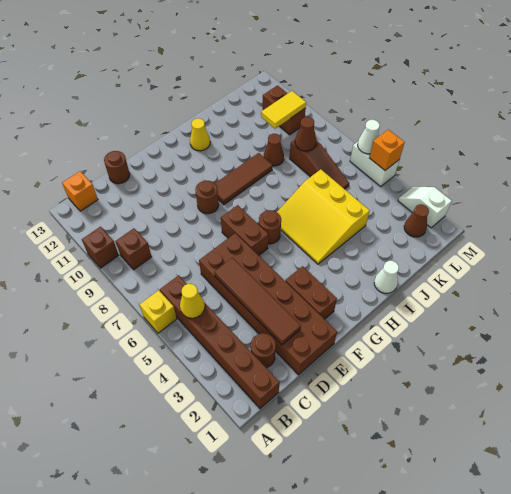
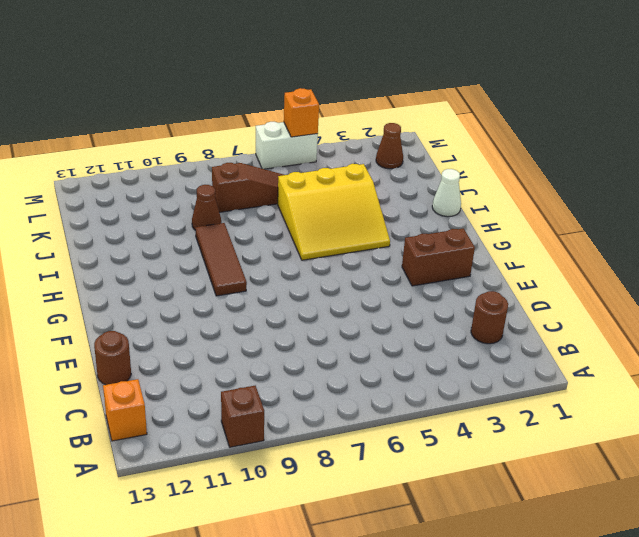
none -> yellow 1x1 brick [139,290,177,333]
none -> brown 1x6 brick [160,275,280,409]
none -> brown 1x1 brick [116,229,152,270]

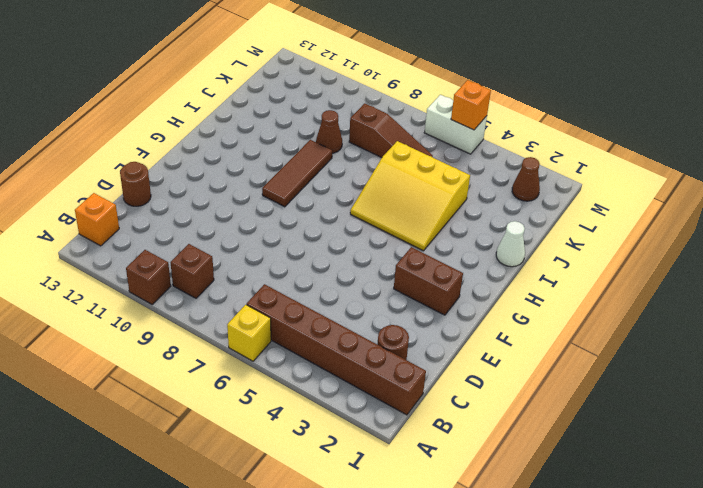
none -> brown 2x6 brick [199,233,337,375]
none -> brown 1x2 brick [221,205,268,255]
none -> brown 1x1 round brick [195,181,219,214]

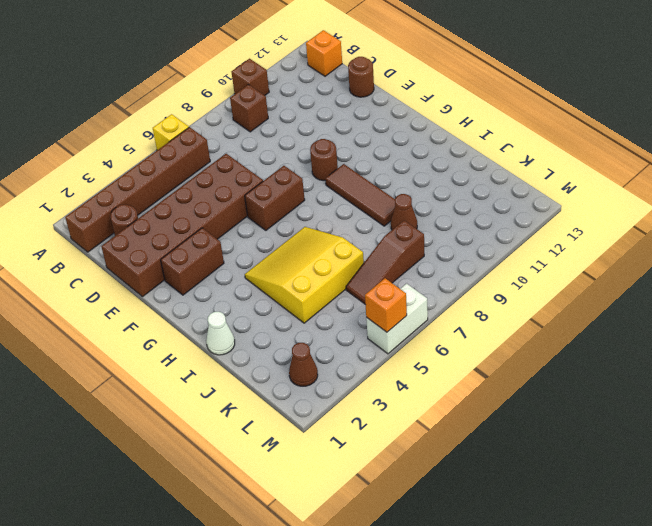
none -> brown 1x1 round brick [259,210,281,244]
none -> yellow 1x1 cone [190,118,210,151]
none -> brown 1x2 brick [263,85,306,135]

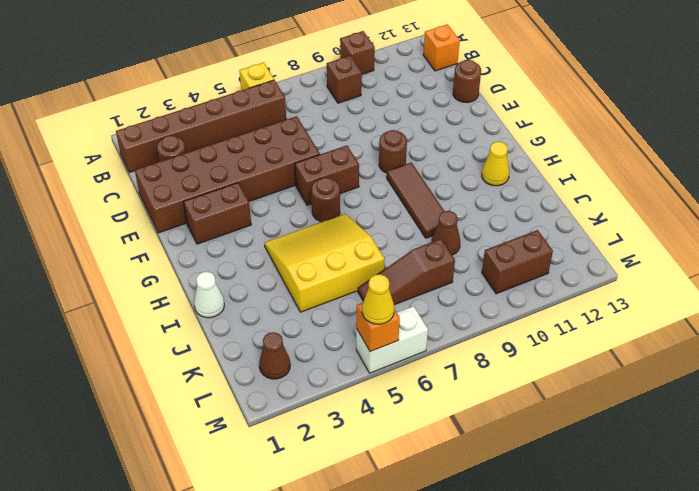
yellow 1x1 cone [362,274,394,324] -> yellow 1x1 cone moved to [180,284,205,318]
none -> white 1x2 slope [398,187,452,228]
none -> brown 1x4 tile [214,258,301,345]
none -> brown 1x1 cone [295,117,316,151]

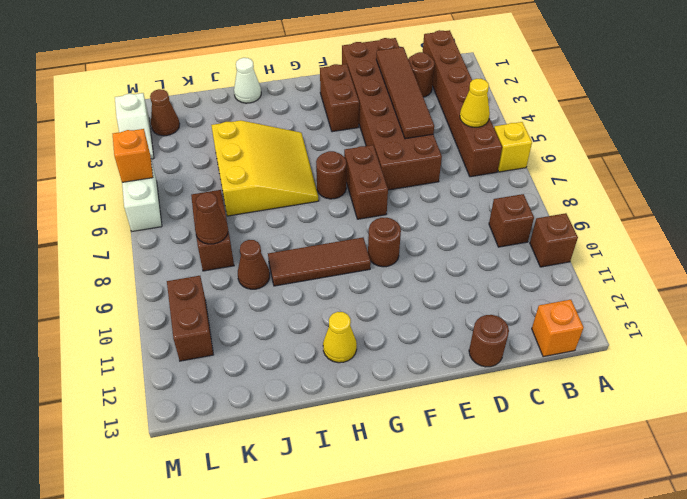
none -> yellow 1x2 tile [261,91,306,129]
none -> white 1x1 cone [358,120,380,154]

